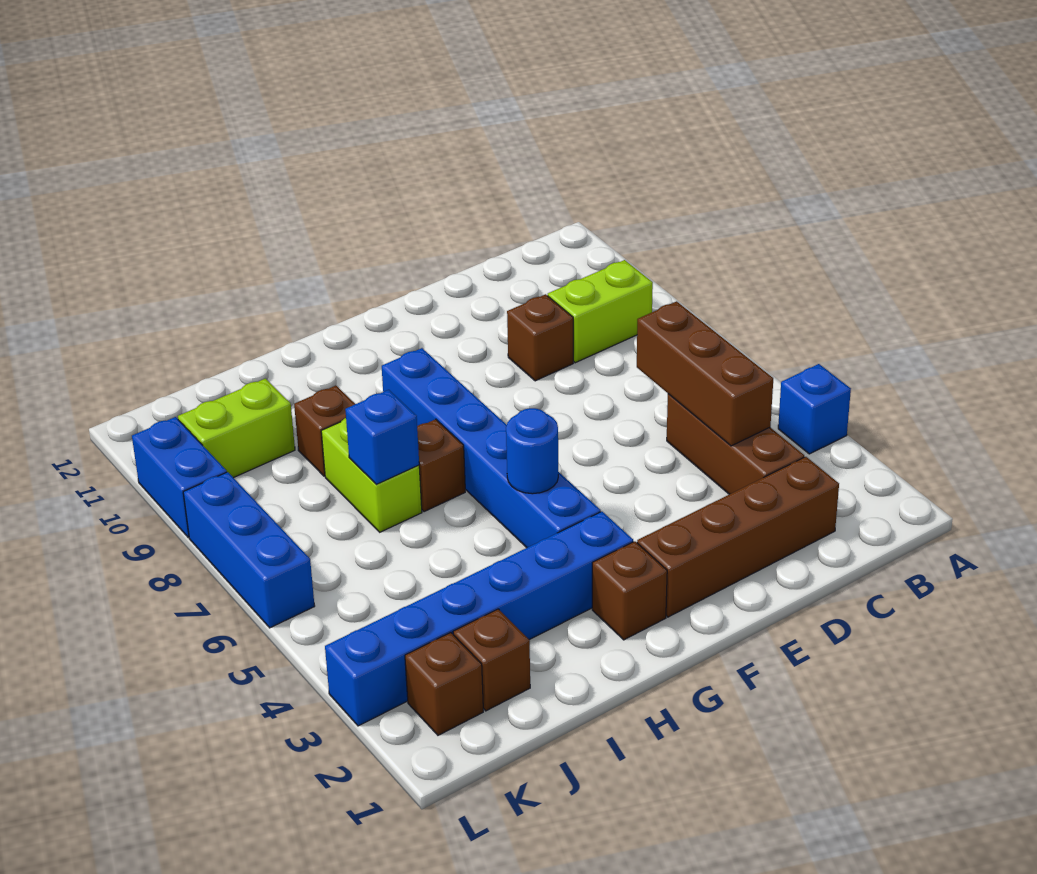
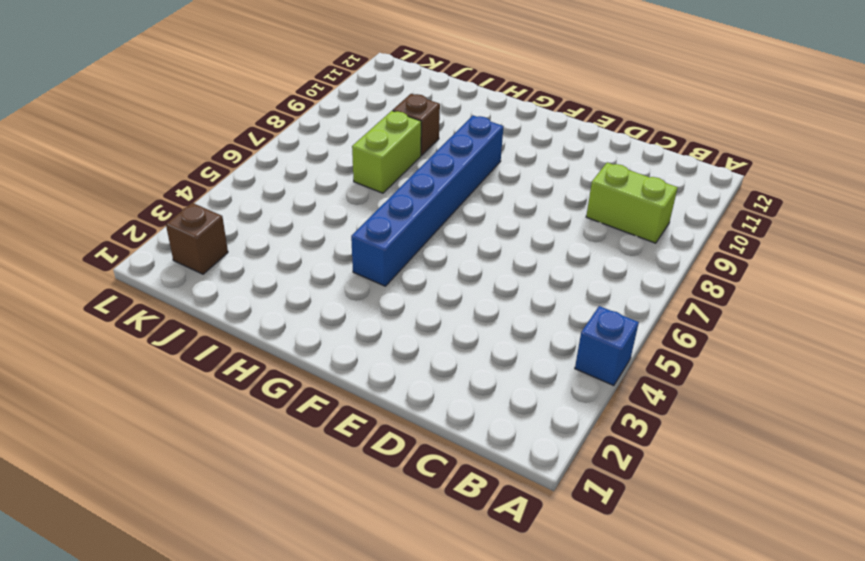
none -> brown 1x4 brick [637,457,839,617]
none -> brown 1x3 brick [667,394,804,494]
none -> brown 1x1 brick [507,294,573,381]

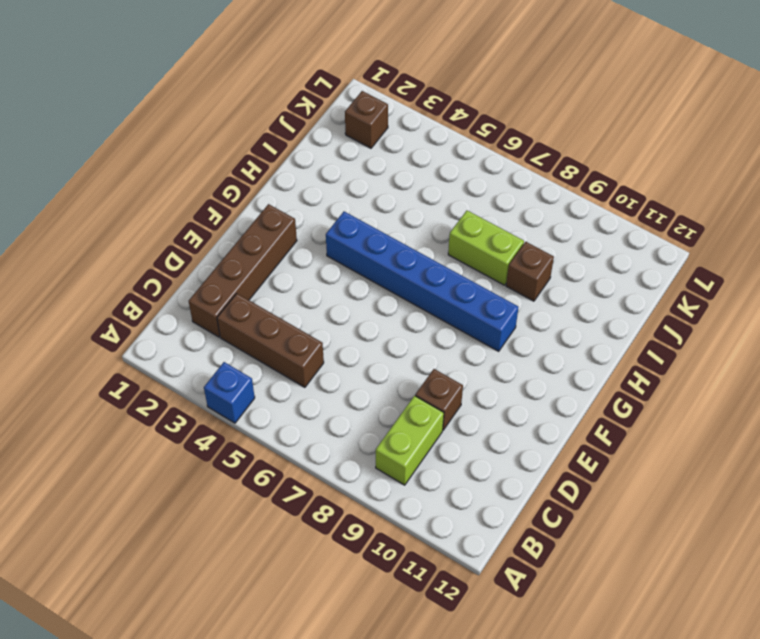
none -> brown 1x1 brick [592,541,667,640]
none -> blue 1x6 brick [325,512,633,726]
none -> brown 1x1 brick [417,419,465,512]

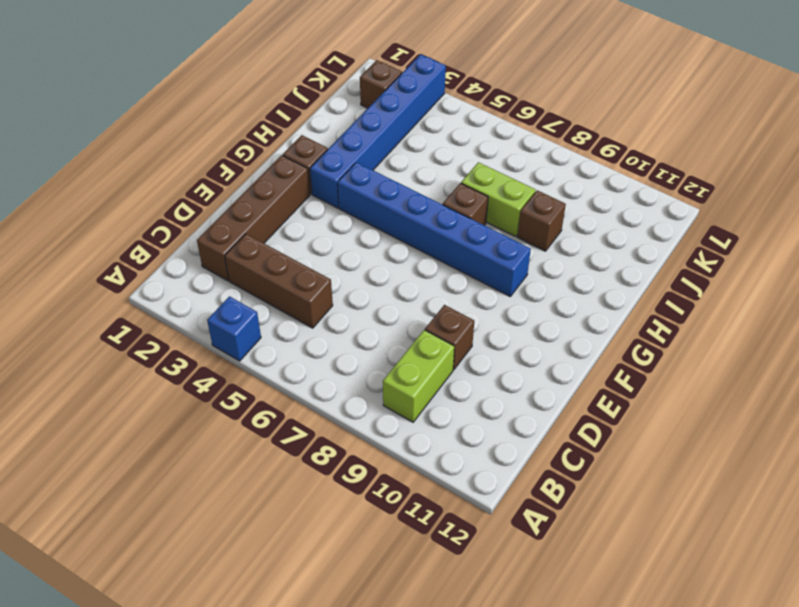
none -> brown 1x1 brick [453,609,530,711]
none -> lime 1x2 brick [178,379,295,478]
none -> blue 1x3 brick [183,472,315,628]

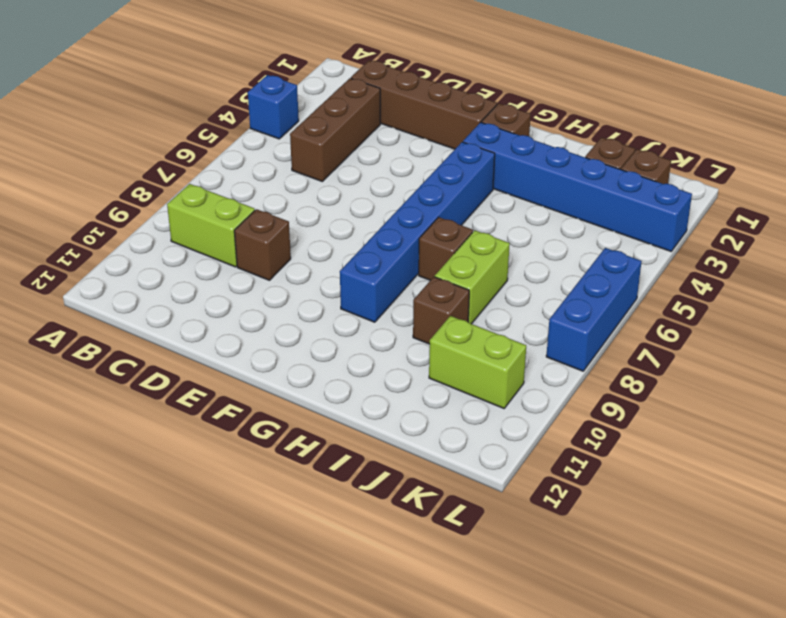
none -> blue 1x2 brick [132,417,227,537]
none -> brown 1x3 brick [637,301,773,446]
none -> blue 1x1 round brick [506,408,558,494]

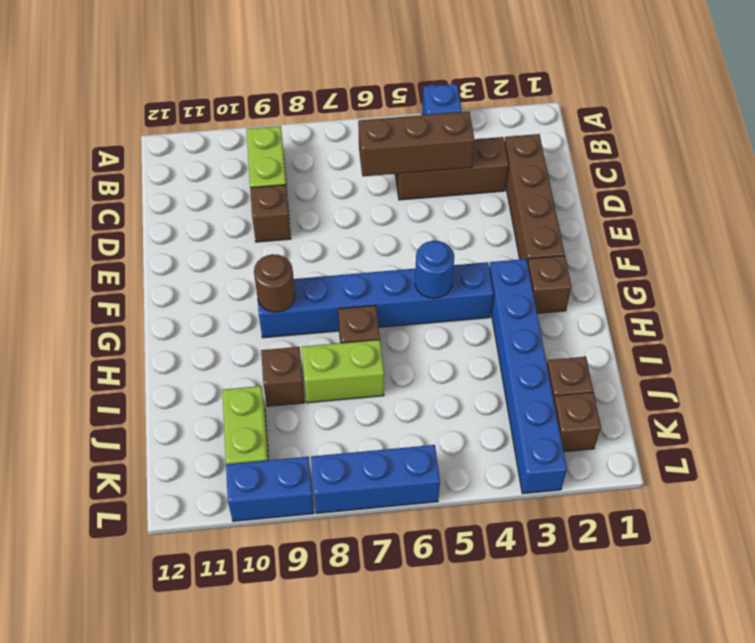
brown 1x1 round brick [254,254,295,312] -> none
none -> blue 1x1 brick [345,390,419,484]

